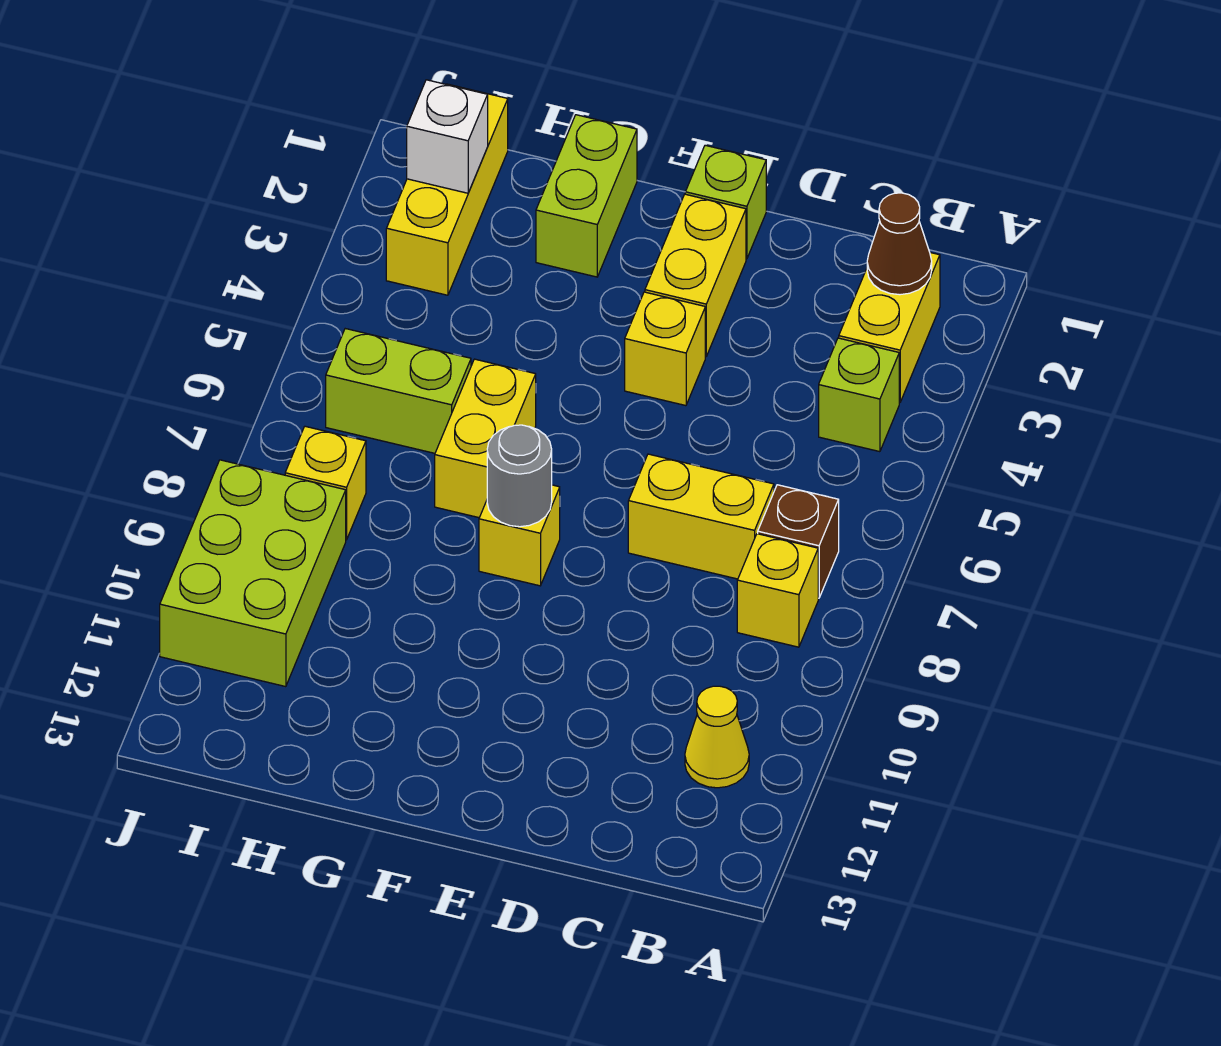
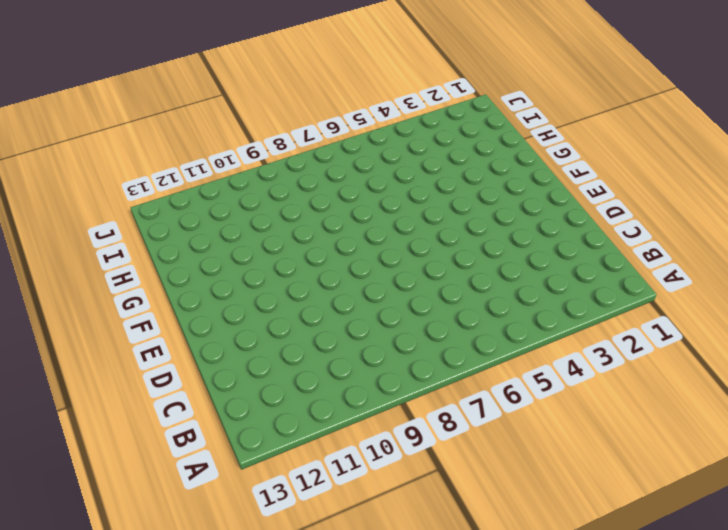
none -> yellow 1x2 brick [839,253,940,403]
none -> lime 1x1 brick [819,338,899,452]
none -> brown 1x1 brick [758,485,839,598]

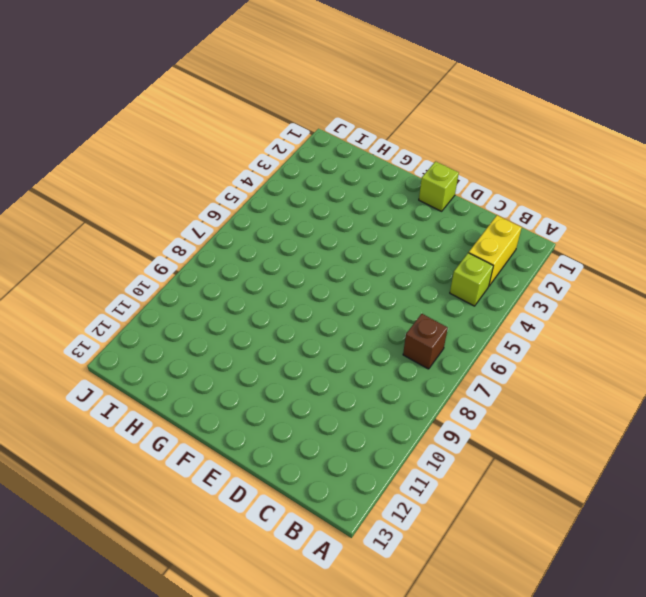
none -> yellow 1x1 brick [737,534,818,647]
none -> yellow 1x1 cone [685,686,749,788]
none -> yellow 1x2 brick [628,454,774,579]

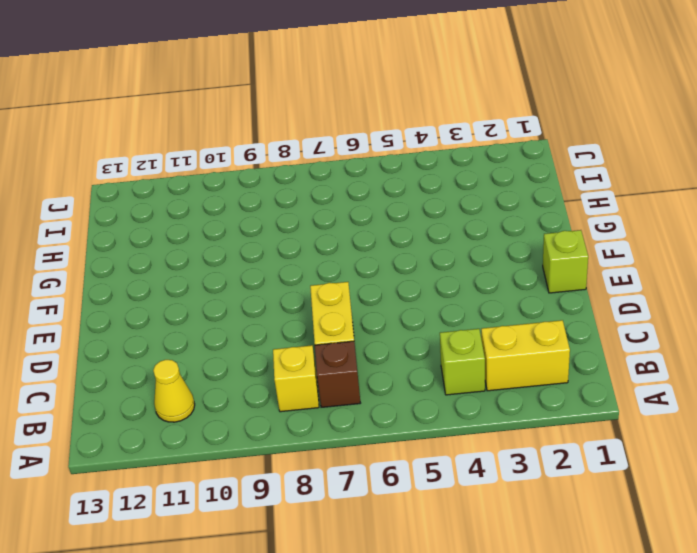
none -> yellow 1x2 brick [645,194,746,357]
none -> yellow 1x1 brick [625,292,705,406]
none -> yellow 1x1 brick [479,485,560,586]

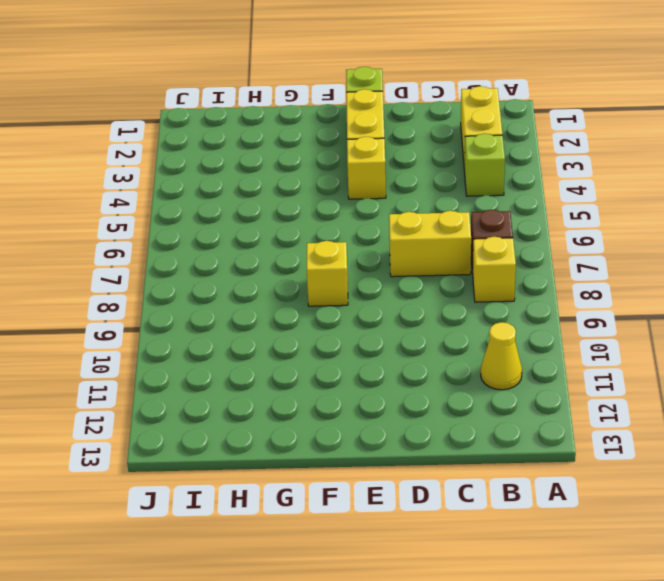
none -> lime 1x2 brick [536,115,637,277]
none -> yellow 1x2 brick [435,359,536,518]
none -> lime 1x2 brick [326,329,471,453]

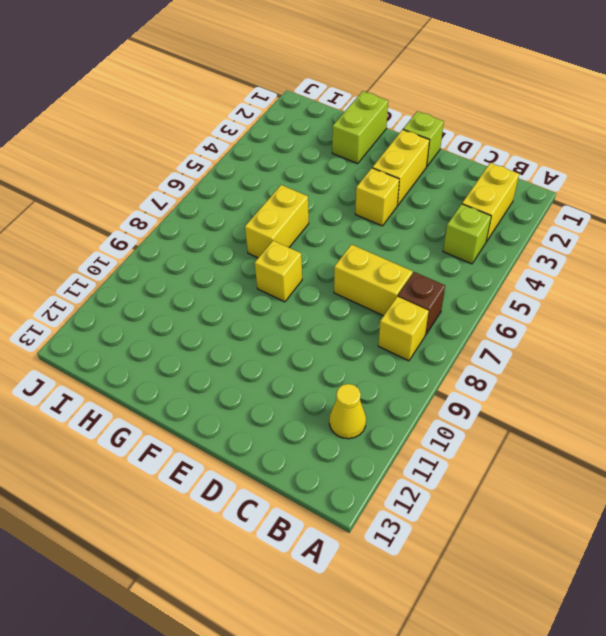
none -> lime 1x2 brick [326,329,471,453]
none -> yellow 1x3 brick [386,84,508,295]
none -> yellow 1x1 brick [285,426,366,540]

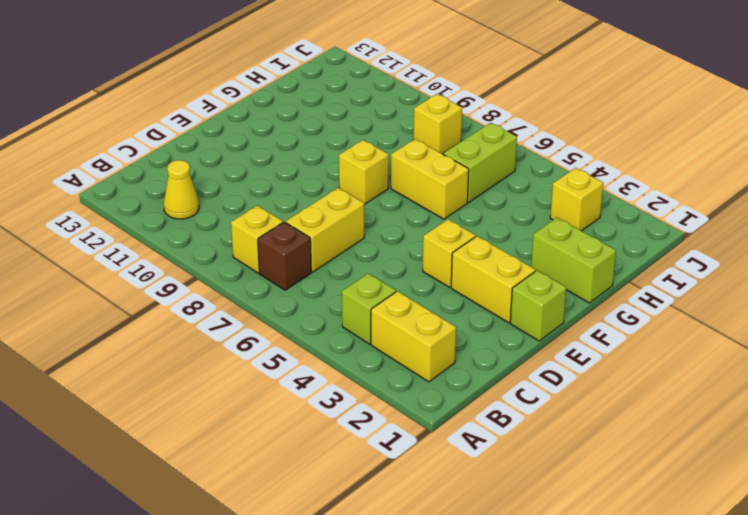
yellow 1x1 brick [550,168,603,231] -> yellow 1x3 brick [386,84,508,295]
none -> lime 2x3 brick [160,460,346,687]
none -> brown 1x1 cone [867,193,932,295]
none -> grey 1x1 round brick [487,425,552,527]

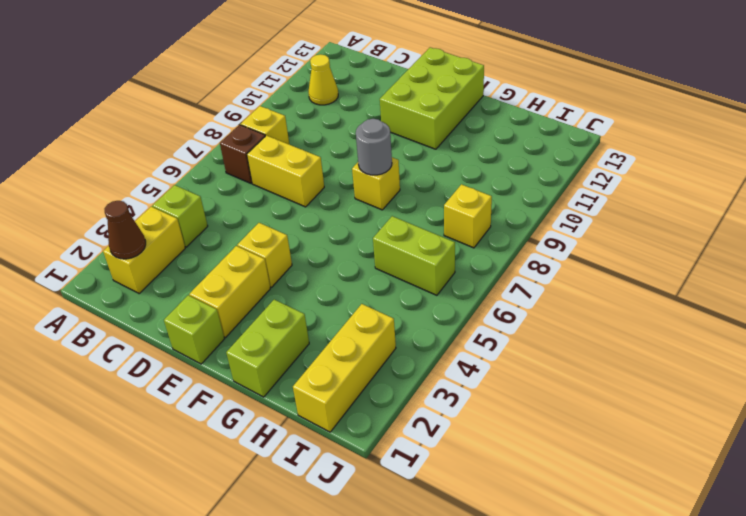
lime 2x3 brick [380,47,484,149] -> lime 2x3 brick moved to [160,460,346,687]
none -> yellow 1x2 brick [435,359,536,518]
none -> white 1x1 brick [407,80,488,193]

